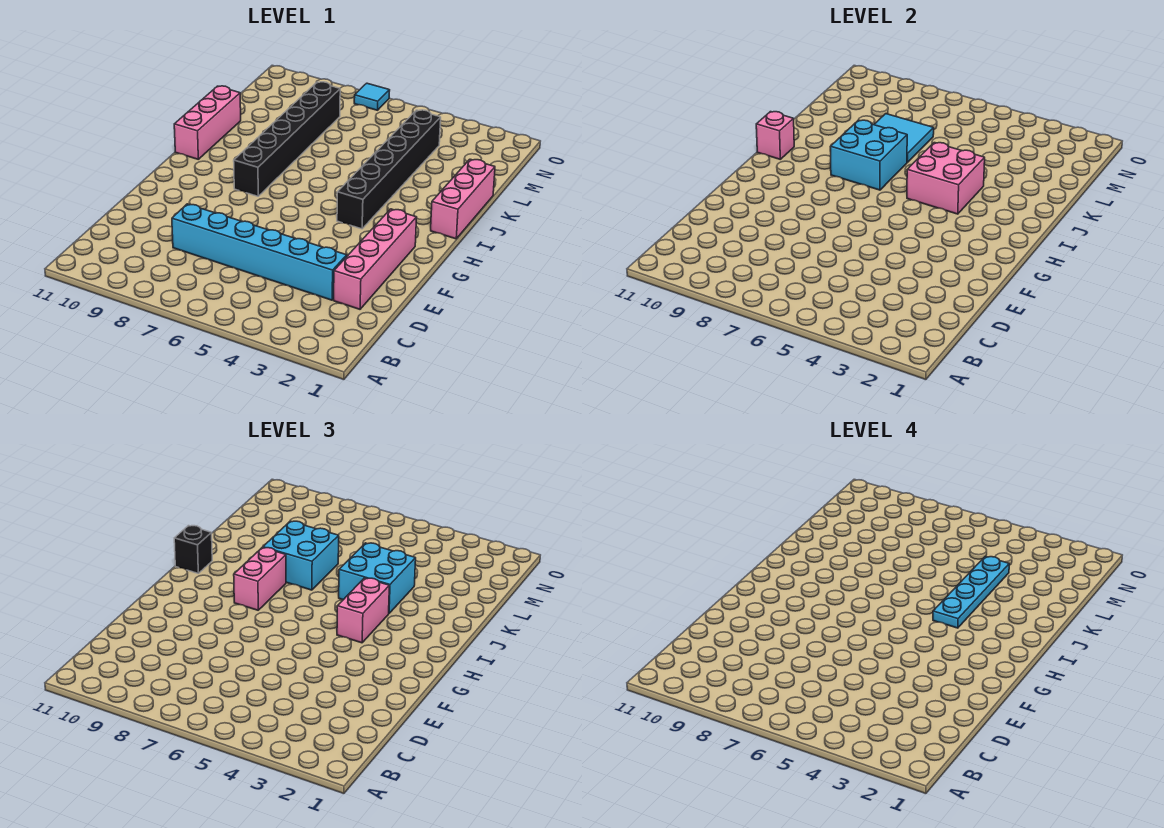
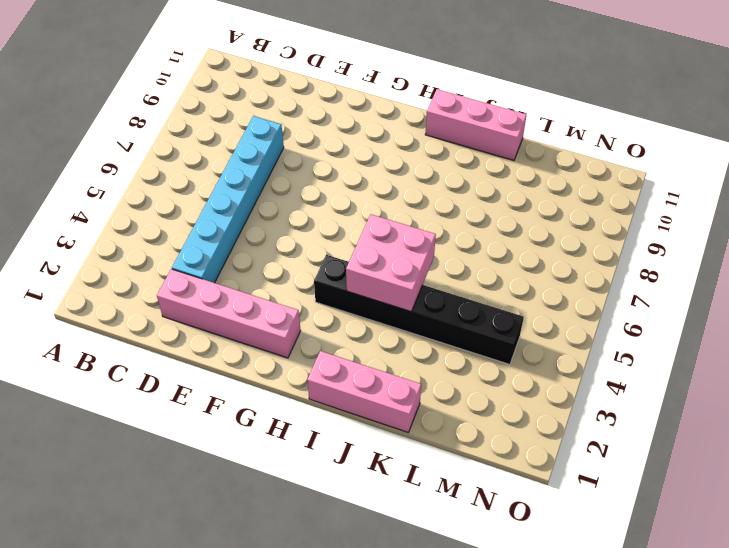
none -> black 1x6 brick [234,82,340,196]
none -> cyan 1x1 tile [354,83,390,110]
none -> cyan 2x2 brick [830,120,907,190]

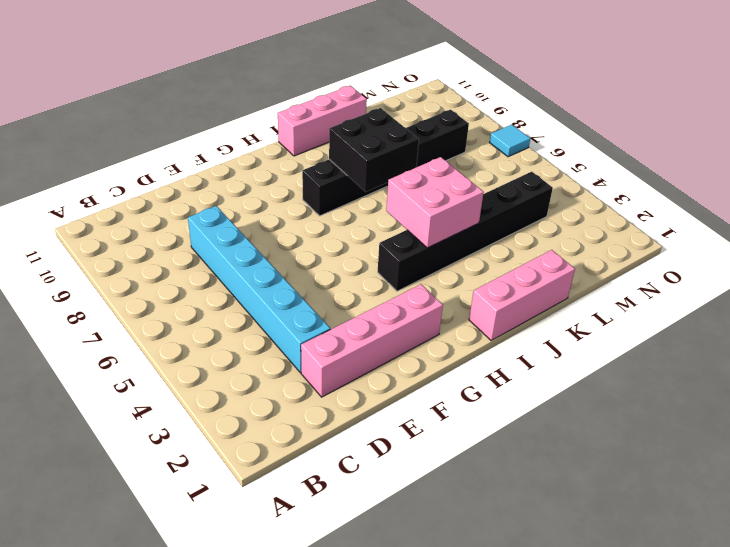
black 2x2 brick [329,108,419,192] -> cyan 2x2 brick [830,120,907,190]
none -> pink 1x1 brick [756,112,794,159]
none -> cyan 2x2 tile [874,114,934,162]
none -> pink 1x2 brick [337,578,389,643]

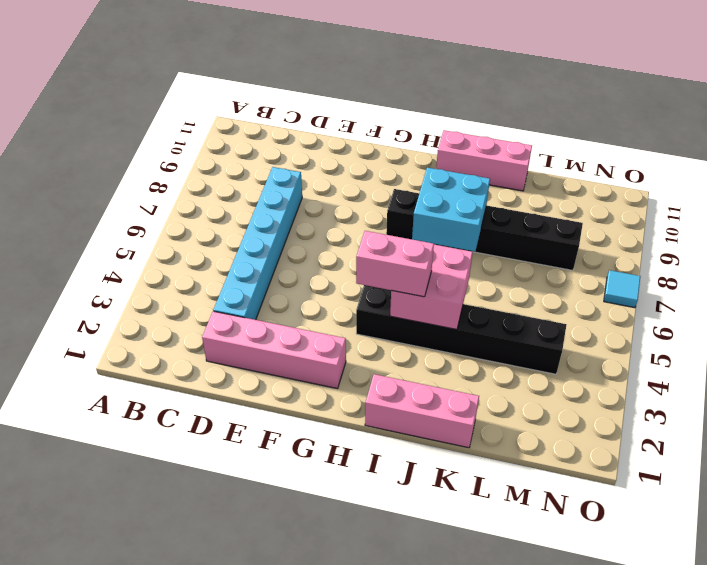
none -> pink 1x1 brick [756,112,794,159]
none -> cyan 2x2 tile [874,114,934,162]
none -> pink 1x2 brick [234,547,286,610]

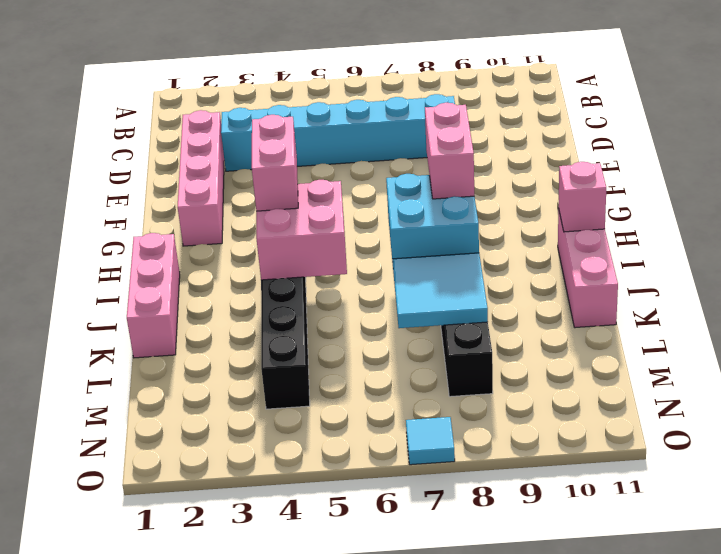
none -> black 1x1 brick [174,526,212,573]
none -> cyan 2x2 brick [339,543,416,613]
none -> cyan 2x2 brick [263,521,339,590]

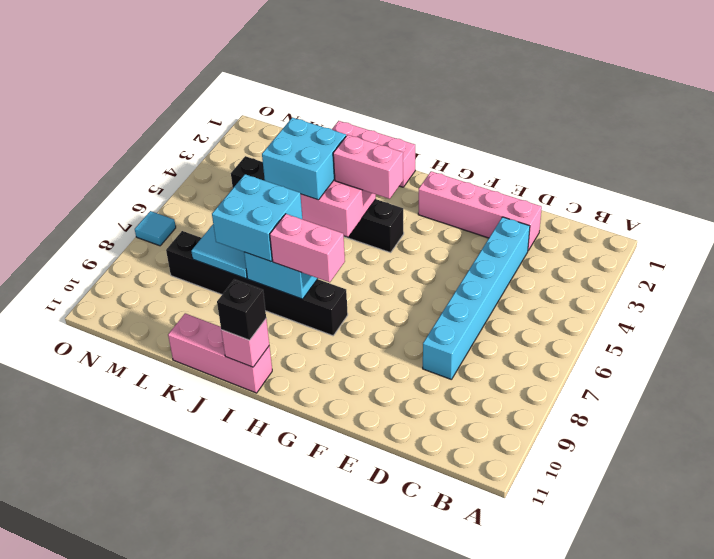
none -> cyan 1x4 plate [933,557,1009,628]

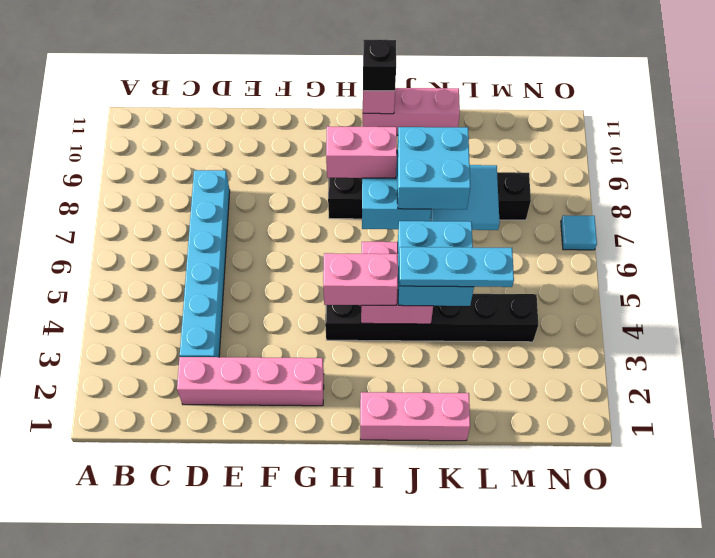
cyan 1x3 plate [399,247,514,287] -> cyan 1x4 plate [933,557,1009,628]

